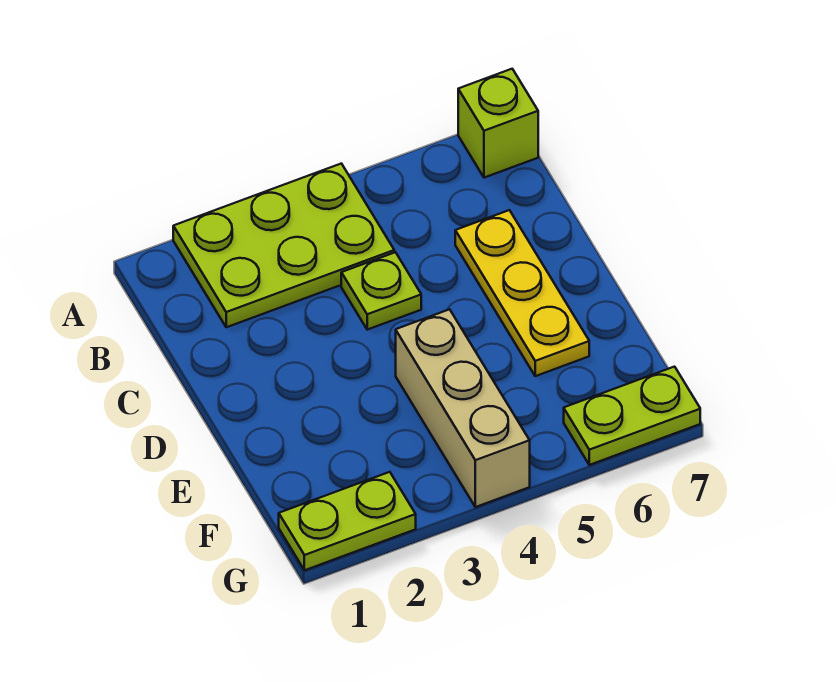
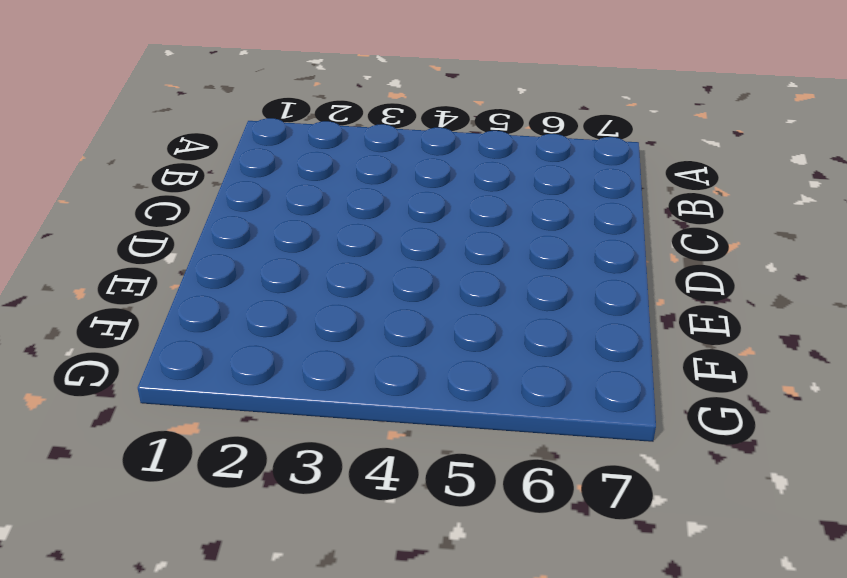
none -> lime 2x3 plate [173,164,394,327]
none -> lime 1x1 brick [458,69,538,178]

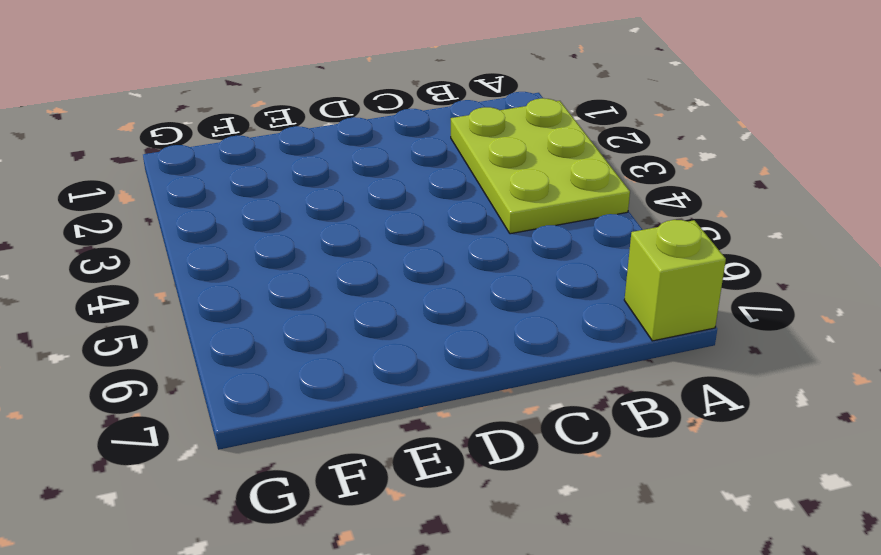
none -> lime 1x1 plate [341,252,421,330]
none -> yellow 1x3 plate [455,210,589,376]

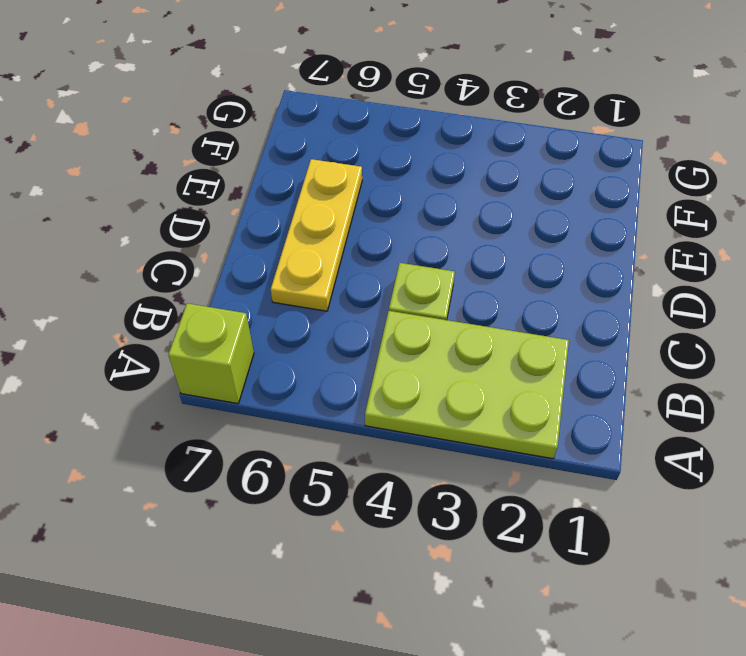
none -> tan 1x3 brick [396,309,530,507]
none -> lime 1x2 plate [279,472,416,570]

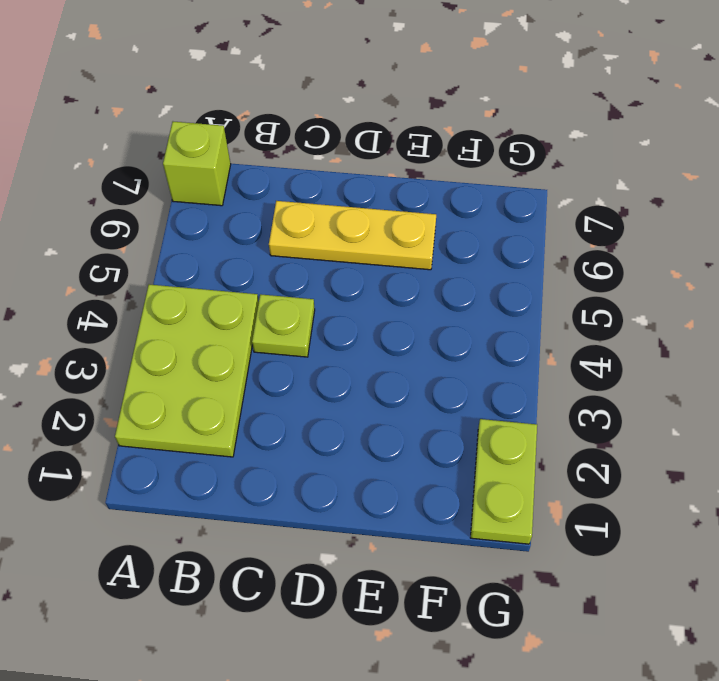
none -> tan 1x3 brick [396,309,530,507]
none -> lime 1x2 plate [564,367,700,465]

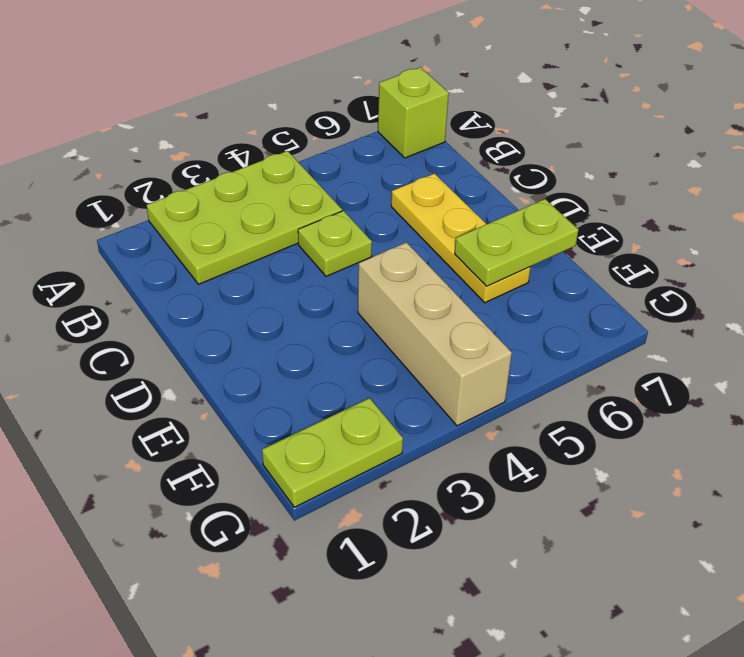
lime 1x2 plate [455,199,578,286] -> lime 1x2 plate moved to [564,367,700,465]

